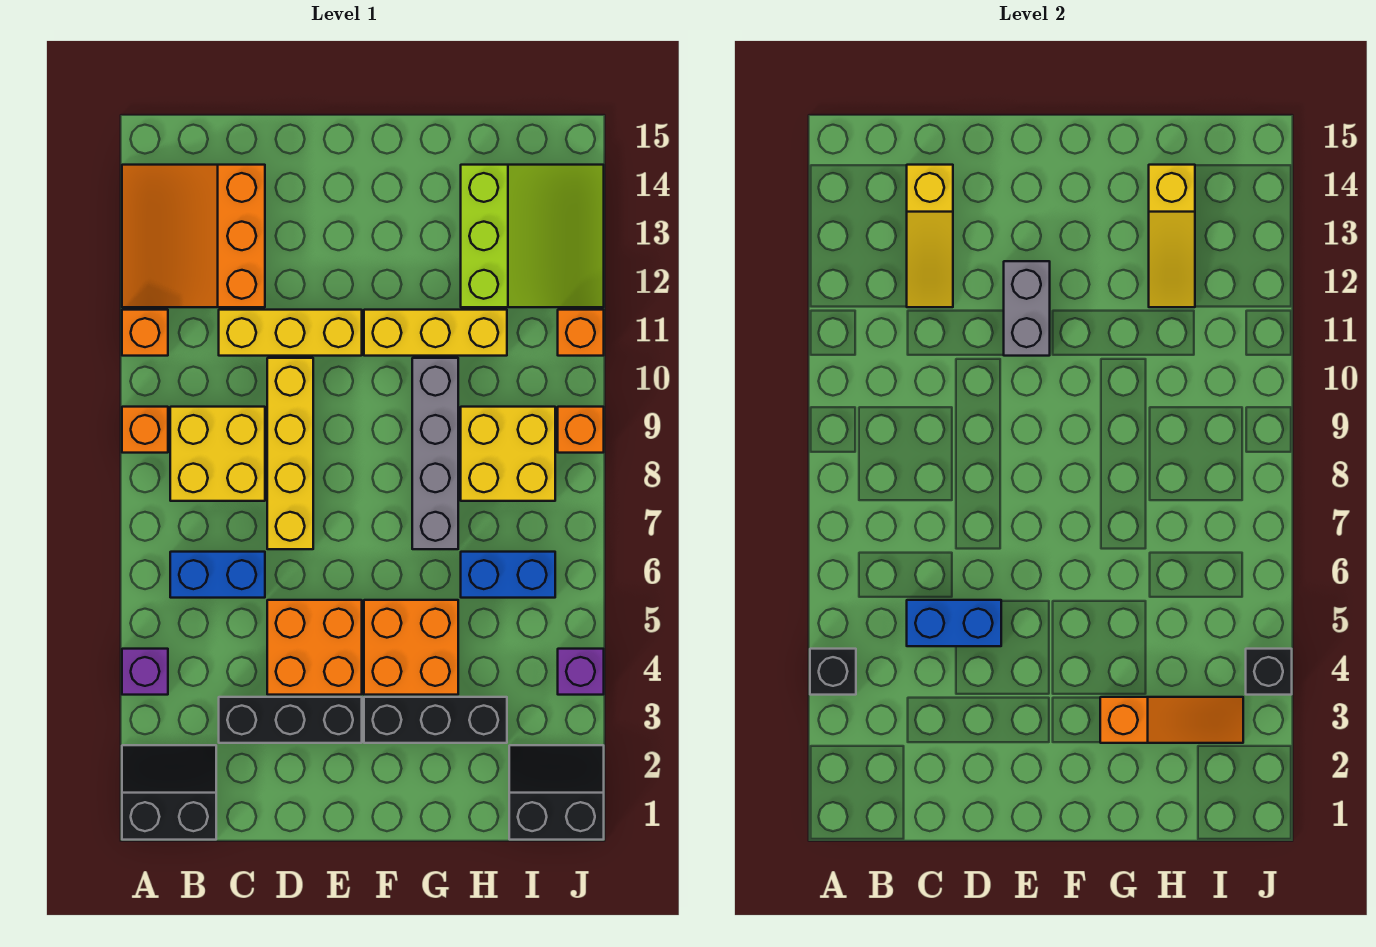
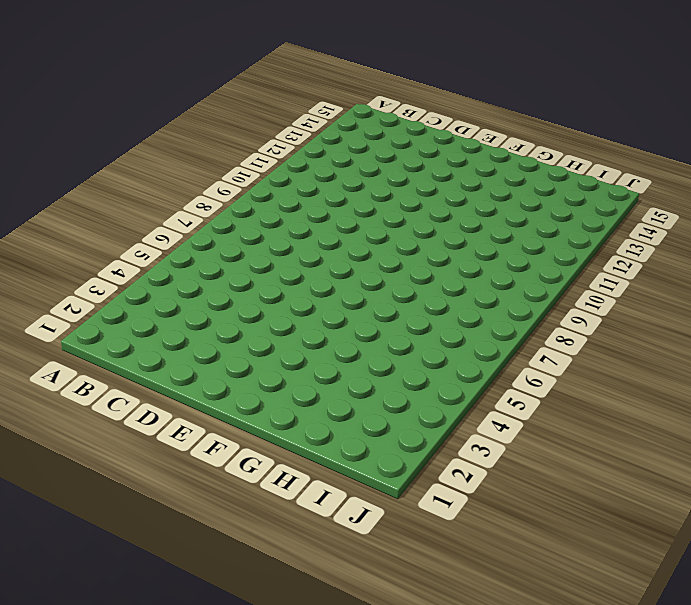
none -> black 2x2 slope [122,745,216,840]
none -> purple 1x1 brick [122,649,168,695]
none -> orange 1x1 brick [122,407,168,453]

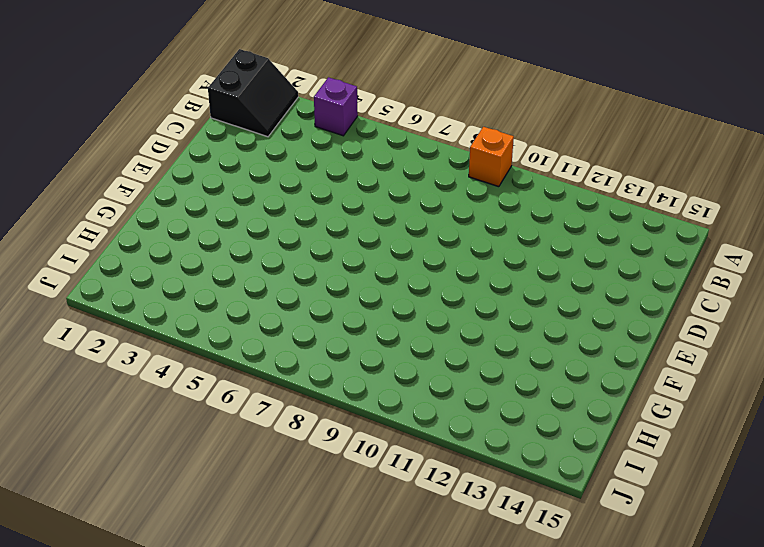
none -> orange 1x1 brick [122,310,168,356]
none -> orange 3x3 slope [122,165,265,307]
none -> blue 1x2 brick [170,552,265,598]

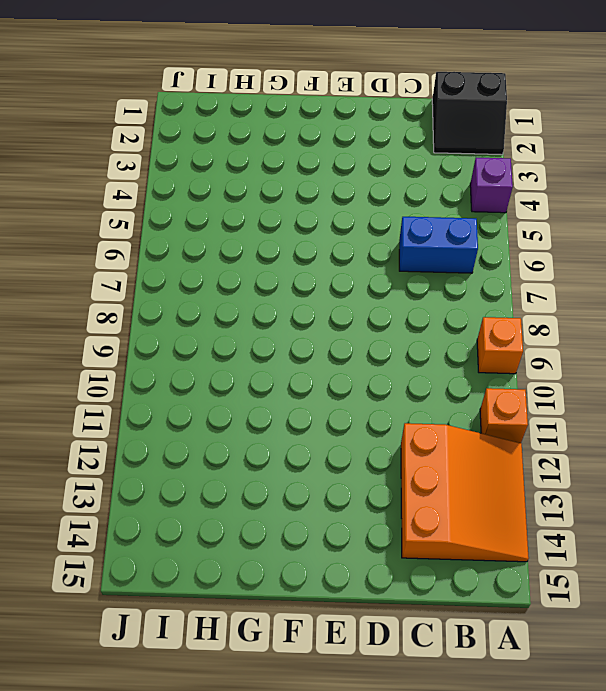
none -> yellow 2x2 brick [170,407,265,501]
none -> black 1x3 brick [219,697,362,743]
none -> yellow 1x3 brick [219,310,362,356]

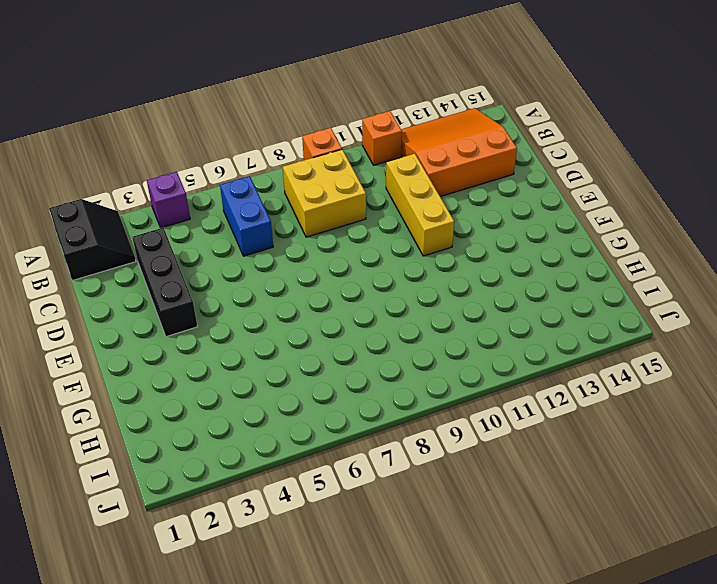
none -> orange 2x2 brick [267,600,362,695]
none -> yellow 1x4 brick [267,358,313,549]
none -> black 1x3 brick [364,697,507,743]

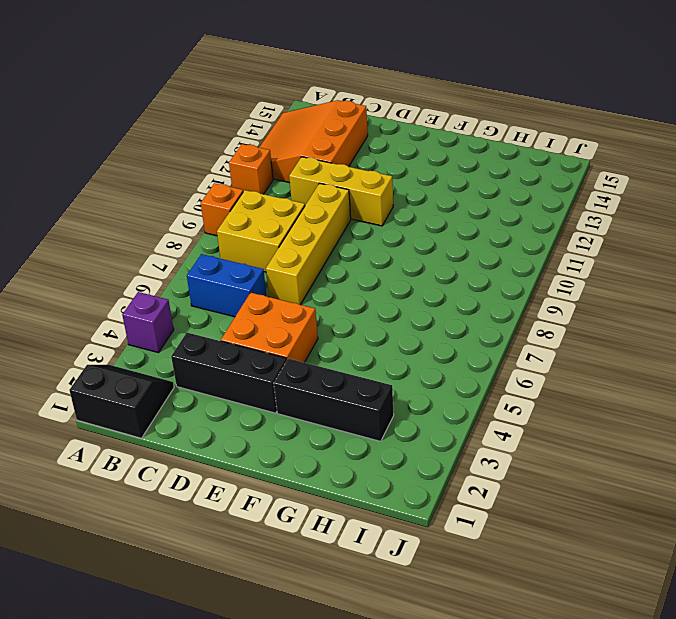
none -> orange 2x2 brick [364,600,458,695]
none -> yellow 1x3 brick [364,310,507,356]
none -> grey 1x4 brick [412,358,458,549]

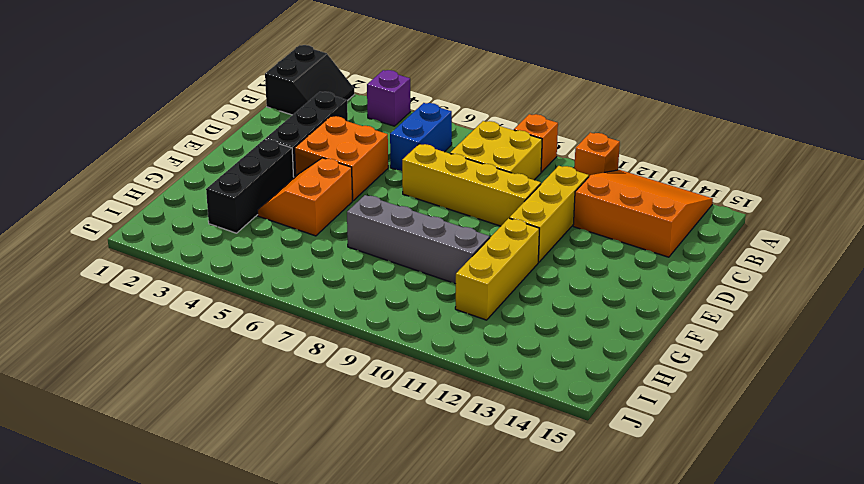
orange 2x2 slope [258,158,352,236] -> orange 2x2 brick [364,600,458,695]
none -> blue 1x2 brick [461,552,555,598]
none -> yellow 2x2 brick [461,407,555,501]
none -> lime 3x3 slope [461,165,604,307]

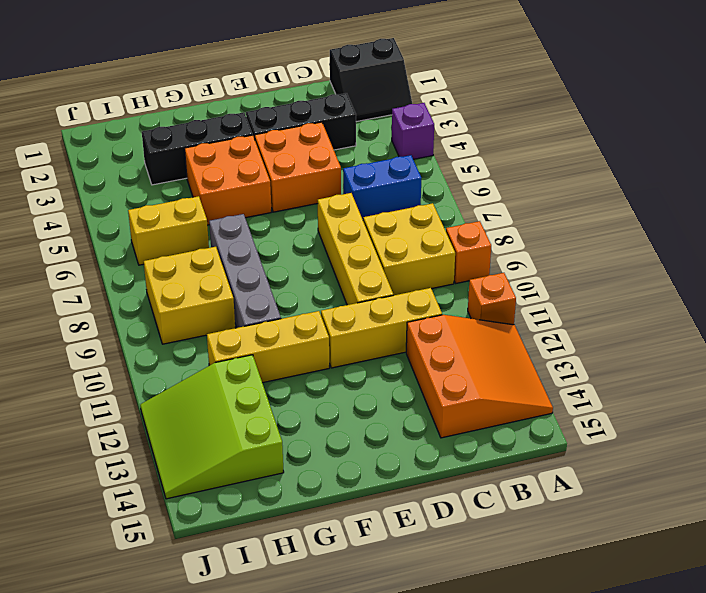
yellow 1x2 brick [128,196,209,265] -> blue 1x2 brick [461,552,555,598]
none -> black 2x2 slope [509,745,604,840]
none -> purple 1x1 brick [558,649,604,695]
none -> orange 1x1 brick [558,407,604,453]

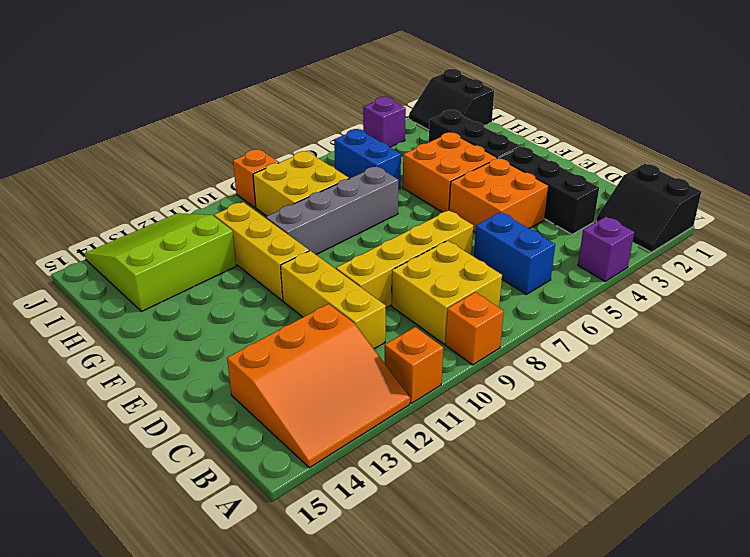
none -> orange 1x1 brick [558,310,604,356]
none -> black 1x1 brick [810,649,856,695]
none -> blue 1x2 brick [907,600,1001,646]

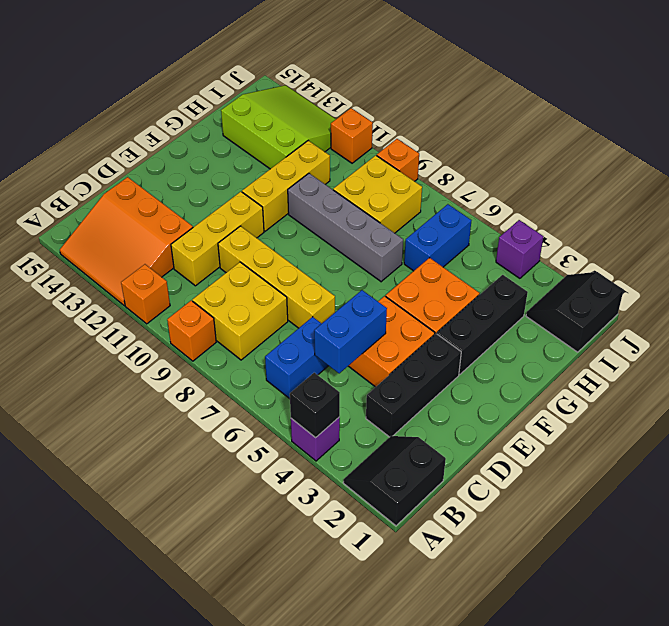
none -> yellow 1x3 slope [907,165,953,307]
none -> grey 1x2 brick [1004,261,1050,356]
none -> orange 1x3 slope [1100,697,1243,743]

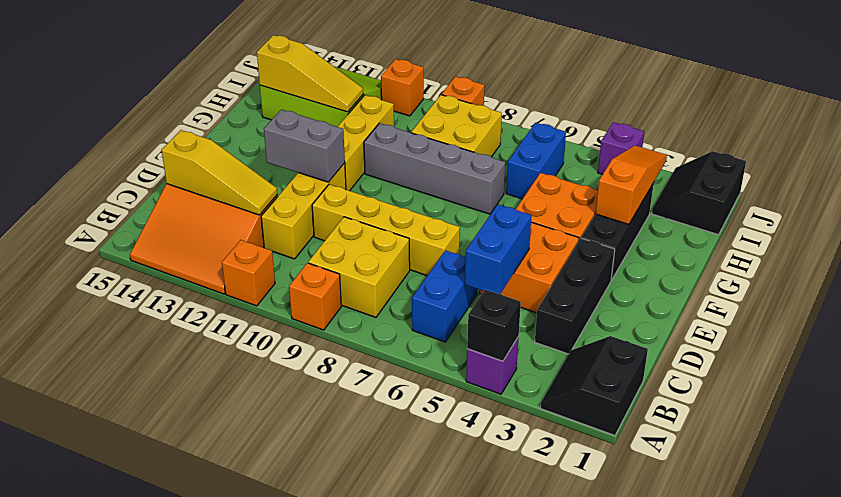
none -> black 1x1 brick [1246,649,1292,695]

